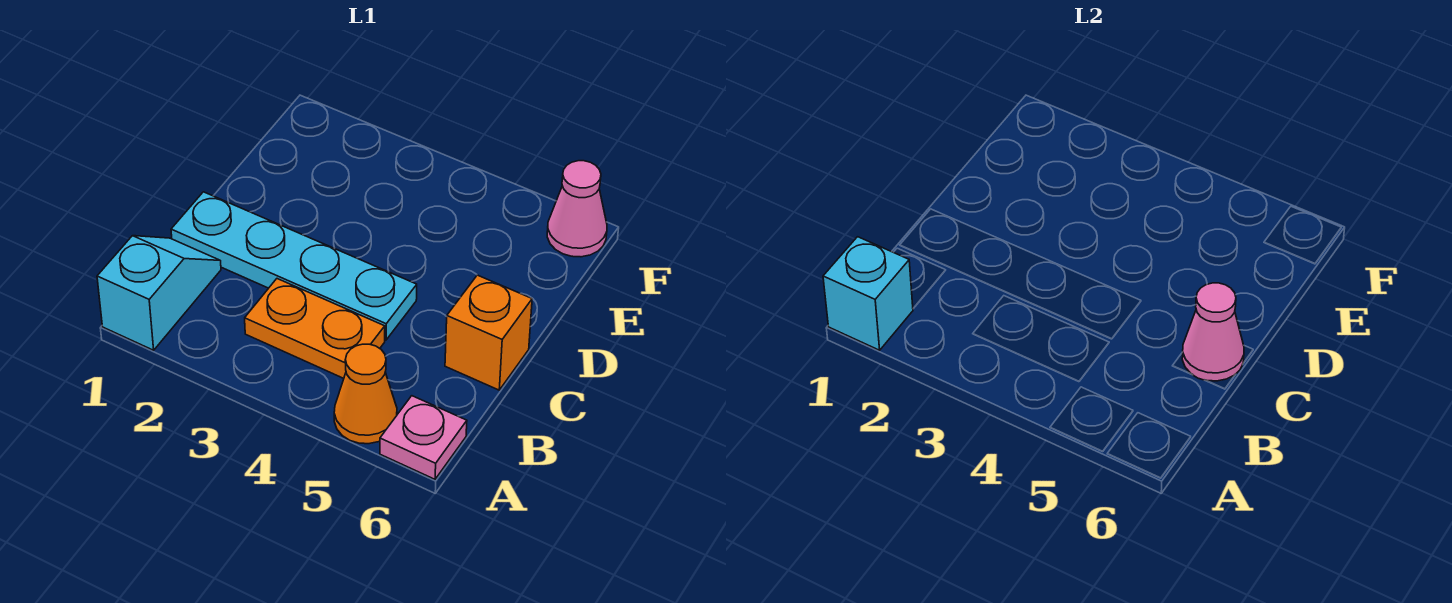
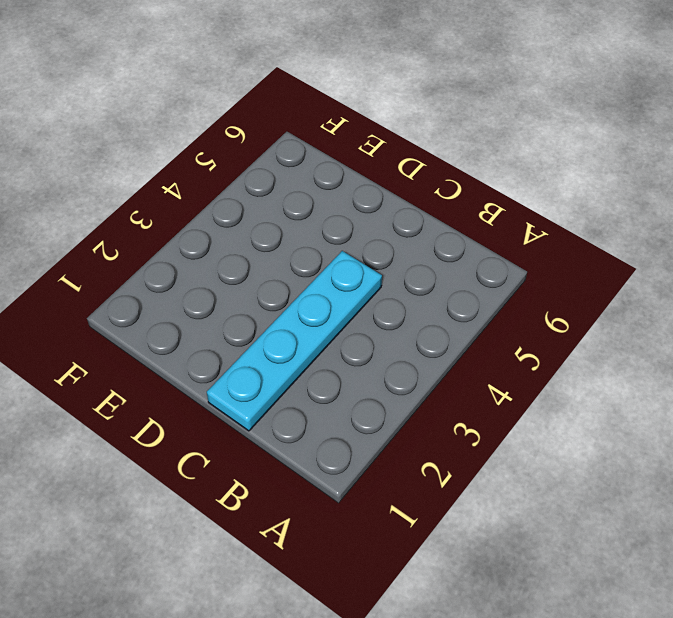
none -> cyan 1x2 slope [97,236,221,350]
none -> orange 1x1 cone [334,344,397,444]

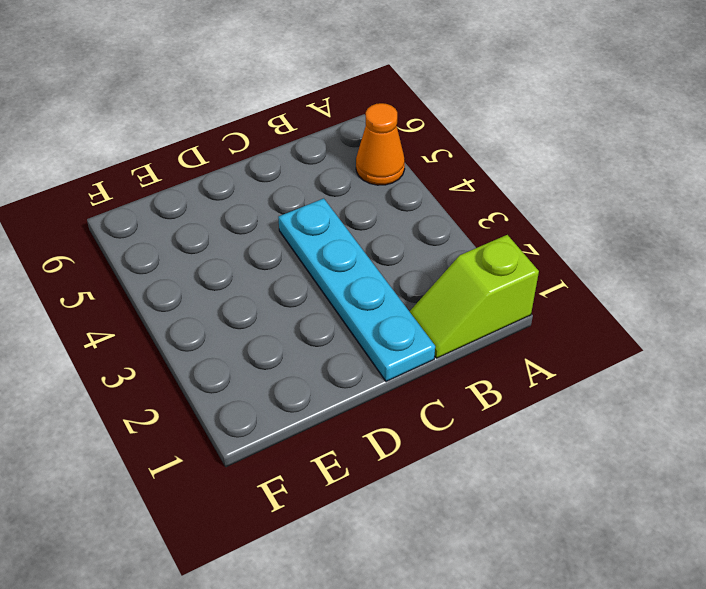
lime 1x2 slope [409,235,539,358] -> cyan 1x2 slope [97,236,221,350]
none -> pink 1x1 plate [380,396,467,479]
none -> orange 1x2 plate [245,279,385,378]

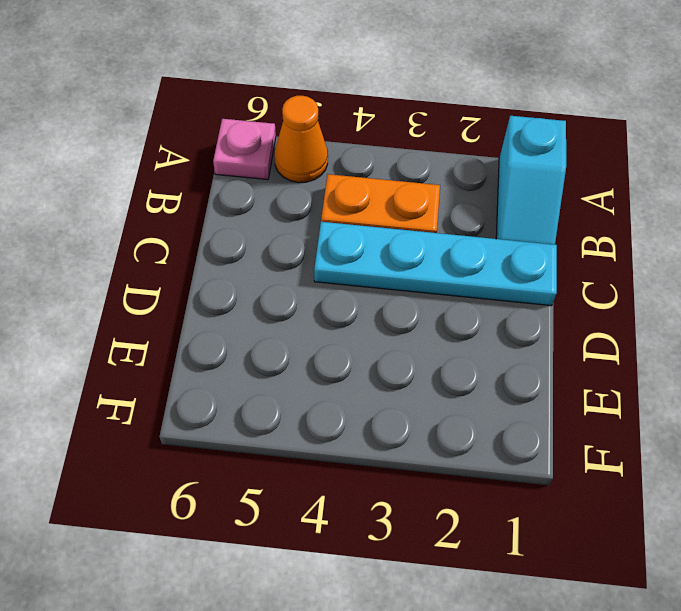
none -> orange 1x1 brick [445,275,532,390]
none -> pink 1x1 cone [547,161,607,257]

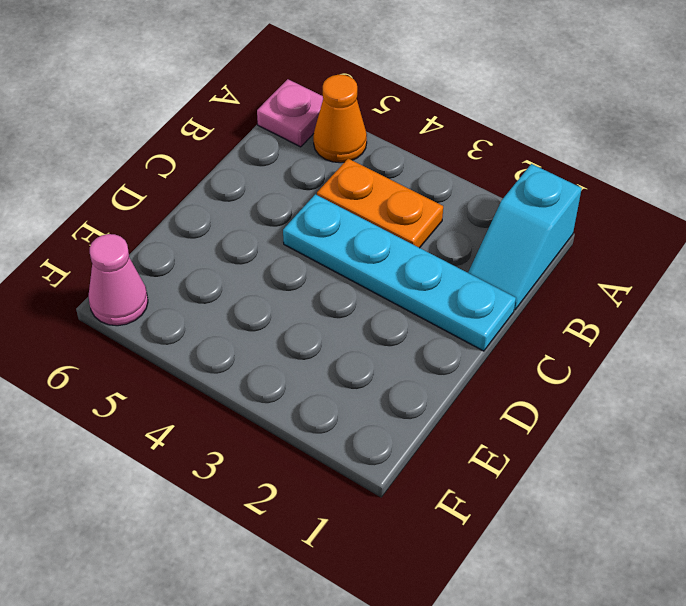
none -> orange 1x1 brick [445,275,532,390]
none -> cyan 1x1 brick [823,237,913,350]

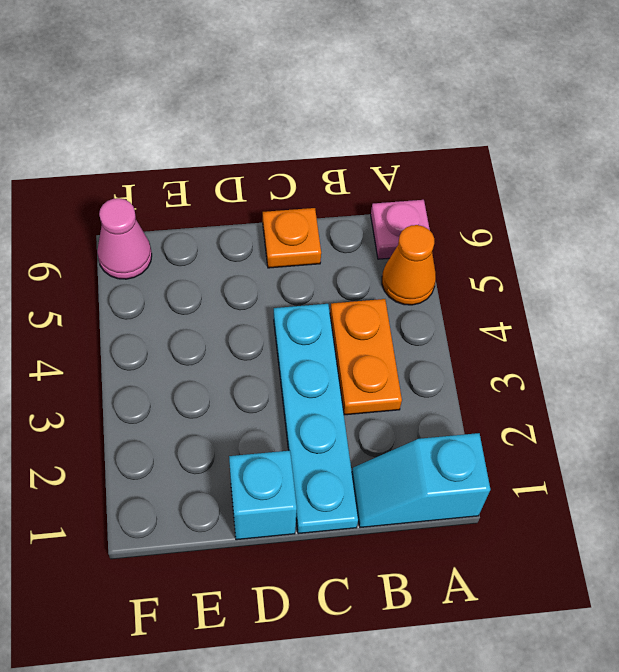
orange 1x1 plate [263,208,321,268] -> orange 1x1 brick [445,275,532,390]
cyan 1x1 brick [229,451,297,540] -> cyan 1x1 brick moved to [823,237,913,350]
none -> pink 1x1 cone [1182,283,1244,381]

